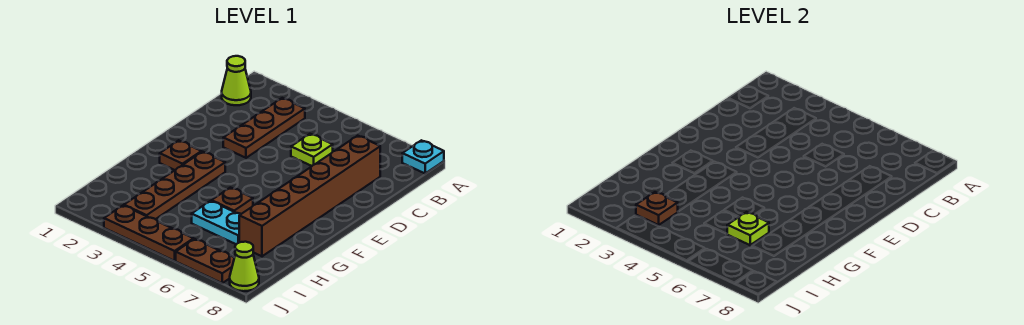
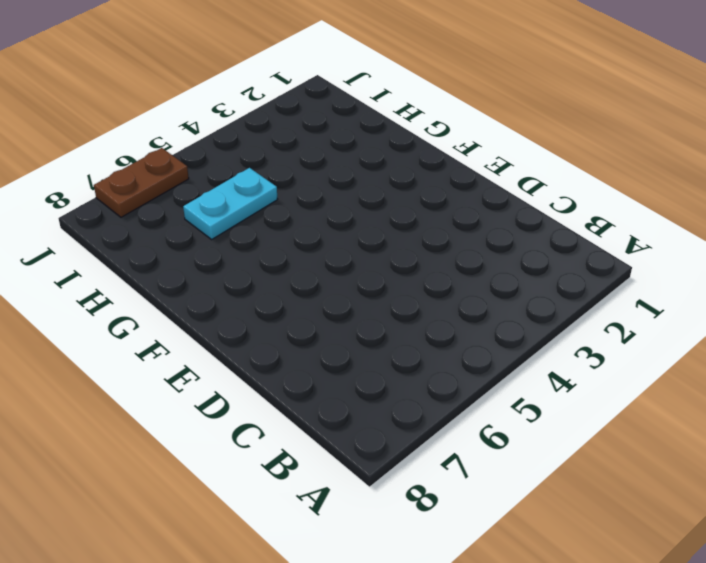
none -> cyan 1x1 plate [402,140,444,173]
none -> lime 1x1 cone [222,56,251,105]
none -> brown 1x3 plate [223,98,305,158]

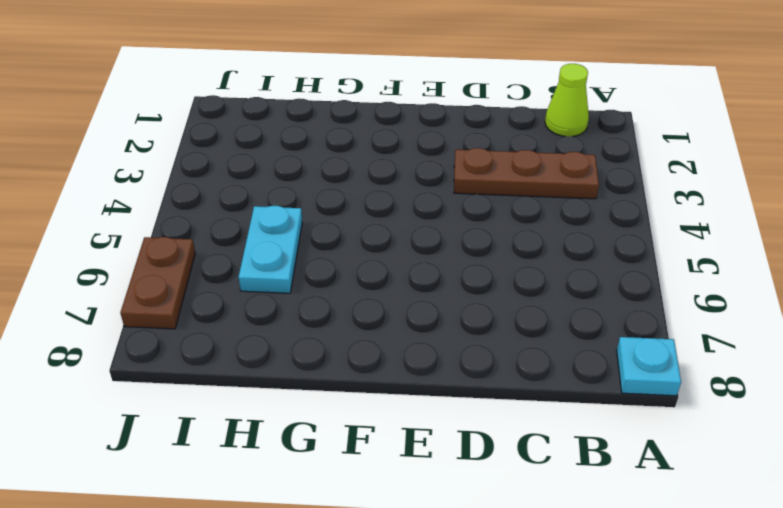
none -> lime 1x1 plate [291,134,333,166]
none -> brown 1x6 brick [239,136,380,256]
none -> brown 1x1 plate [160,140,201,170]

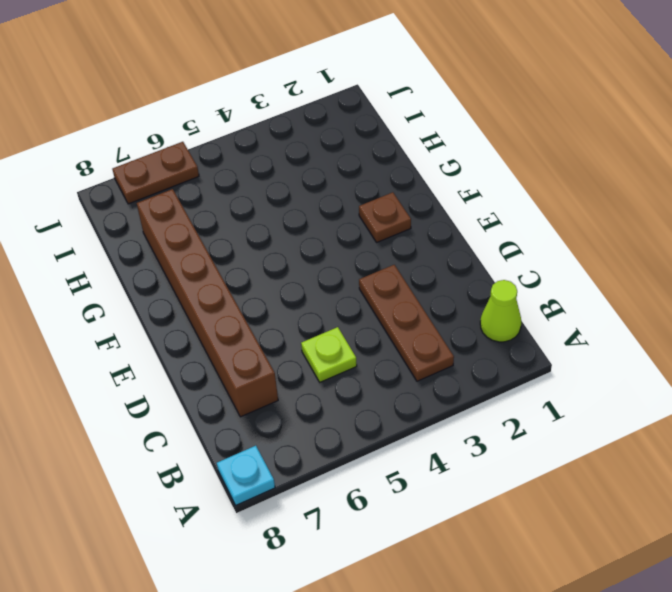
none -> brown 1x4 plate [124,152,225,219]
none -> brown 1x1 plate [212,188,253,214]
none -> cyan 1x2 plate [192,201,241,244]

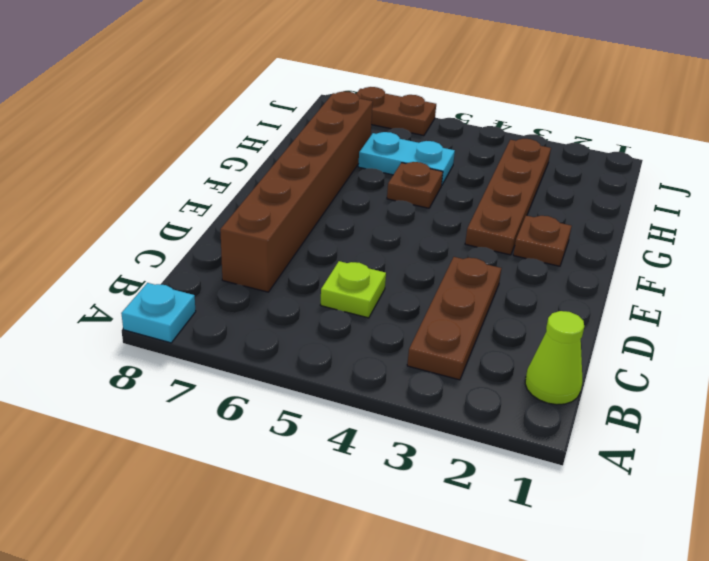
none -> brown 1x3 plate [104,205,194,261]
none -> lime 1x1 cone [230,242,259,291]
none -> lime 1x1 plate [727,212,769,245]

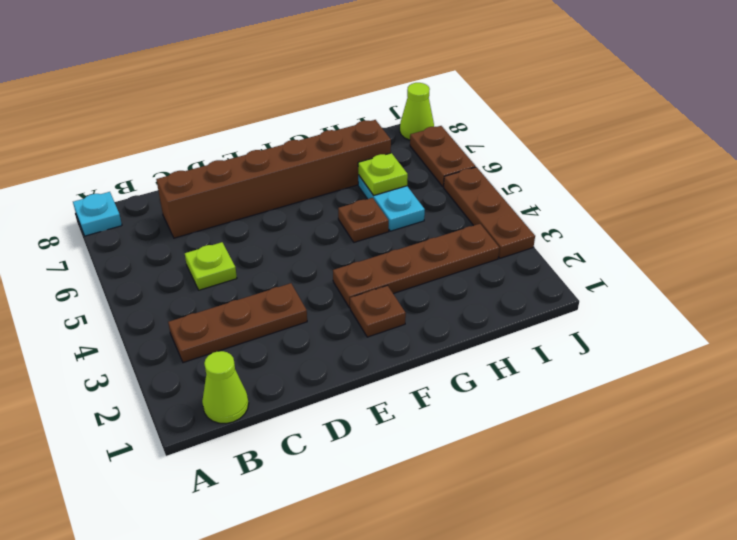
none -> brown 1x1 plate [636,192,678,225]

